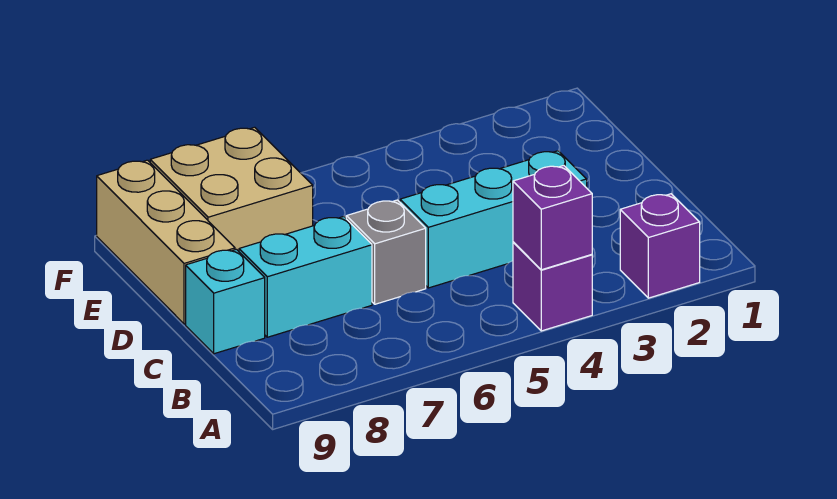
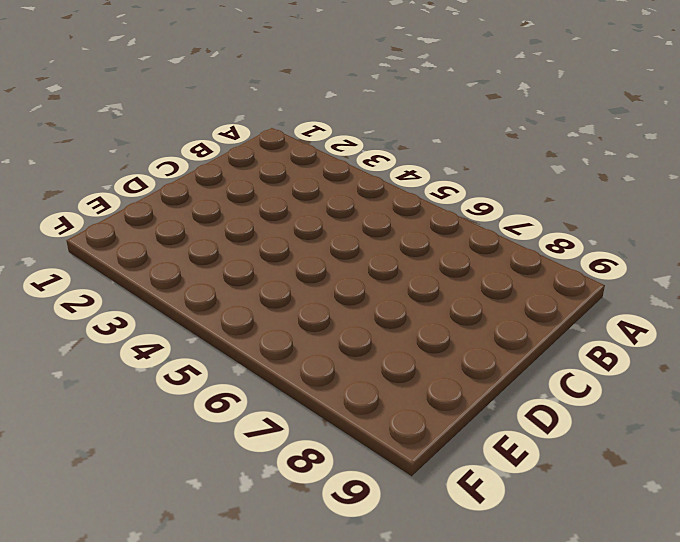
none -> purple 1x1 brick [620,194,700,298]
none -> purple 1x1 brick [513,242,592,331]

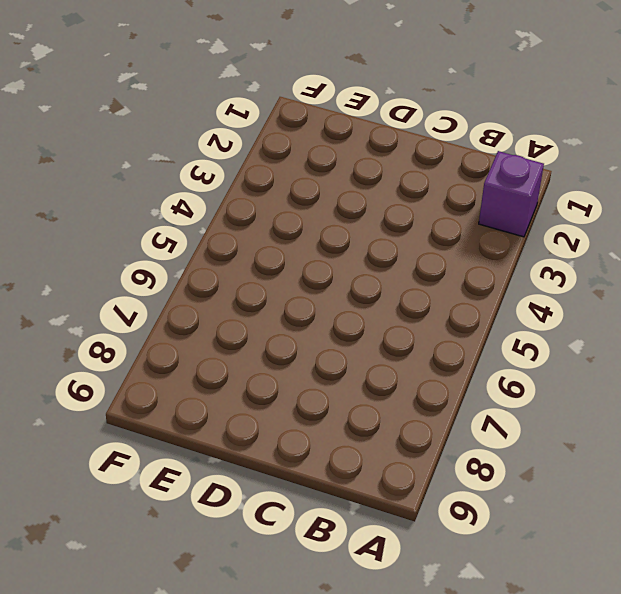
none -> purple 1x1 brick [513,242,592,331]
none -> cyan 1x3 brick [400,151,587,288]

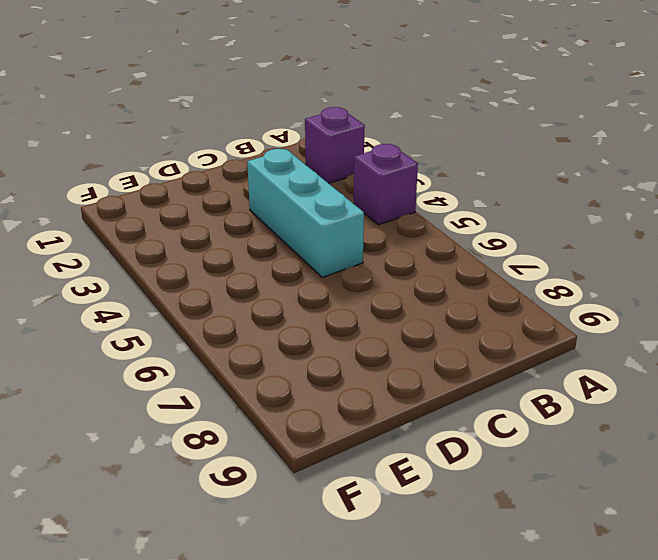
none -> grey 1x1 brick [346,200,426,304]
none -> cyan 1x2 brick [239,217,372,337]

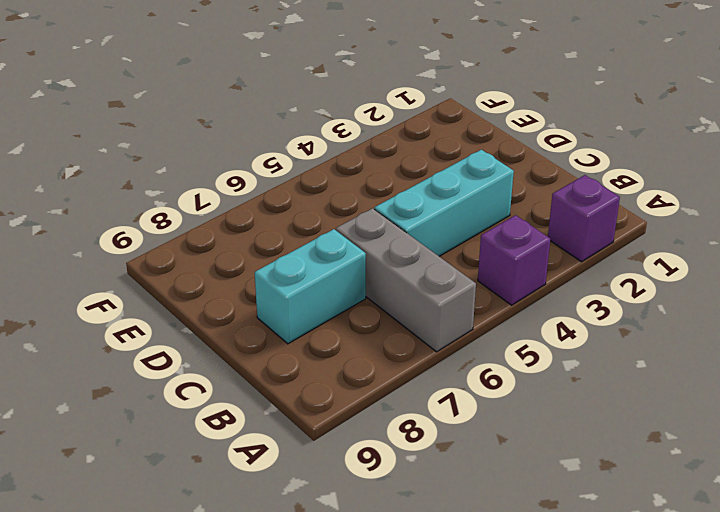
grey 1x3 brick [336,208,476,352] -> grey 1x1 brick [346,200,426,304]
none -> cyan 1x1 brick [186,249,265,354]
none -> tan 1x3 brick [97,160,235,324]

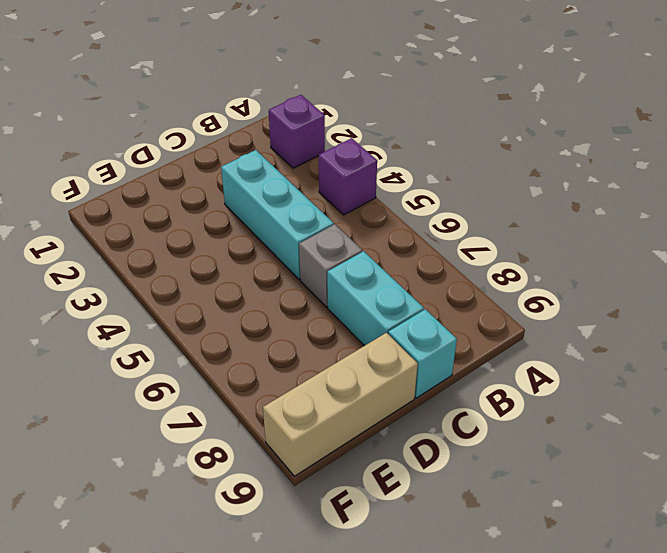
none -> tan 2x2 brick [150,127,313,251]
none -> purple 1x1 brick [513,166,592,270]

